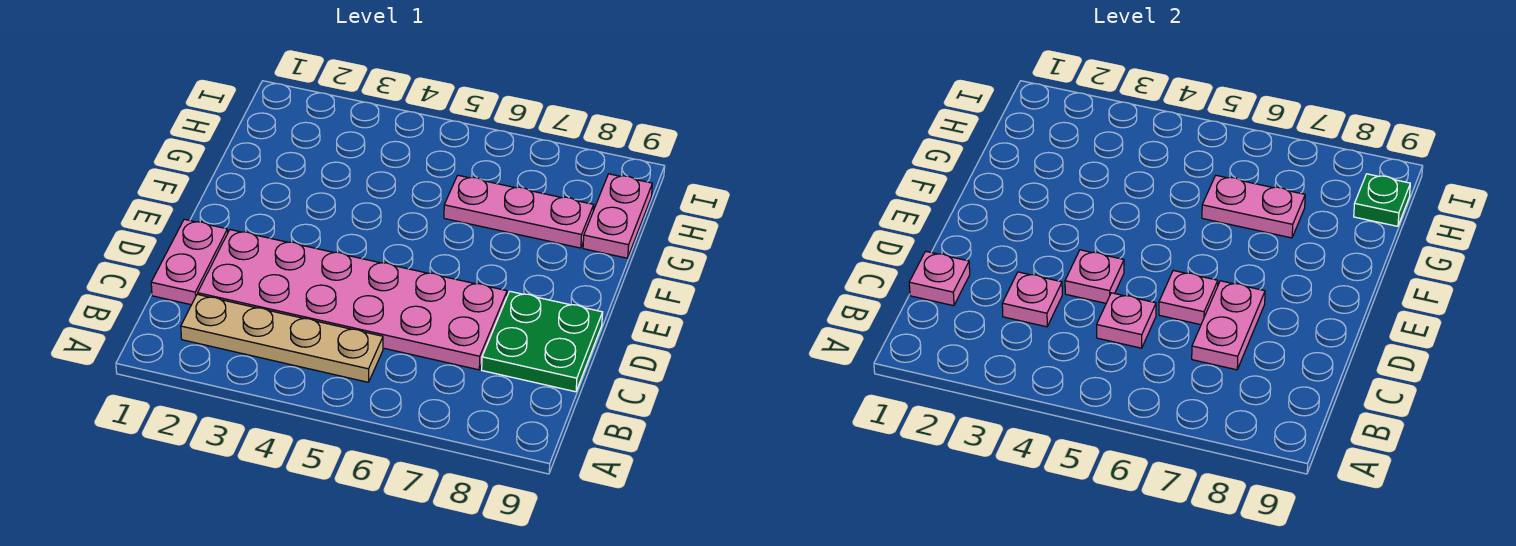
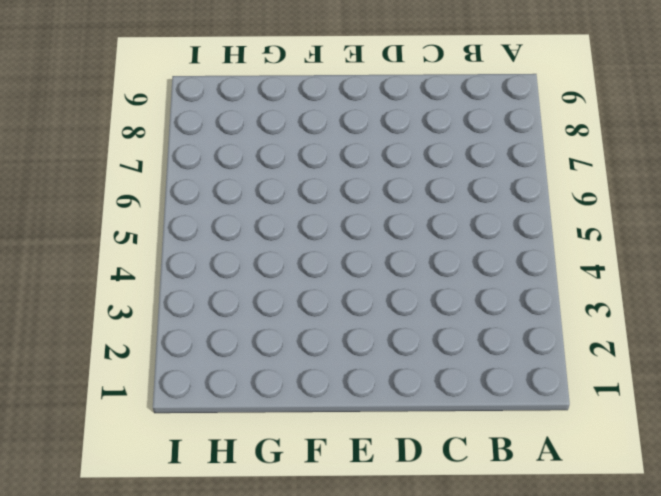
none -> tan 1x4 plate [181,294,383,382]
none -> pink 1x2 plate [151,219,228,305]
none -> pink 2x6 plate [198,230,507,370]

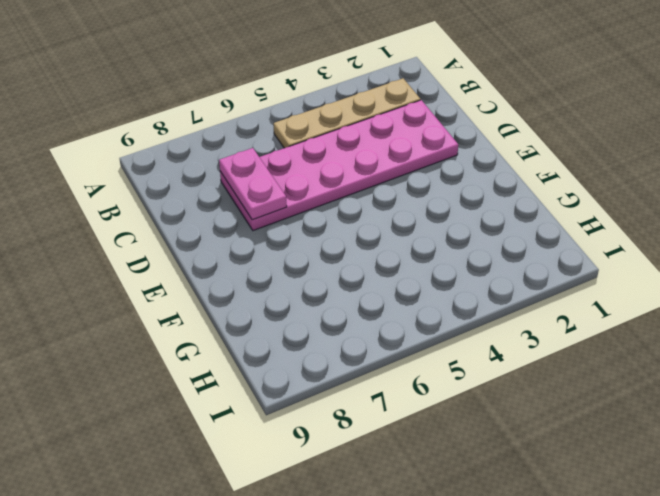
none -> pink 1x2 plate [151,219,228,305]
none -> green 2x2 plate [482,291,603,392]
none -> pink 1x3 plate [444,175,594,248]

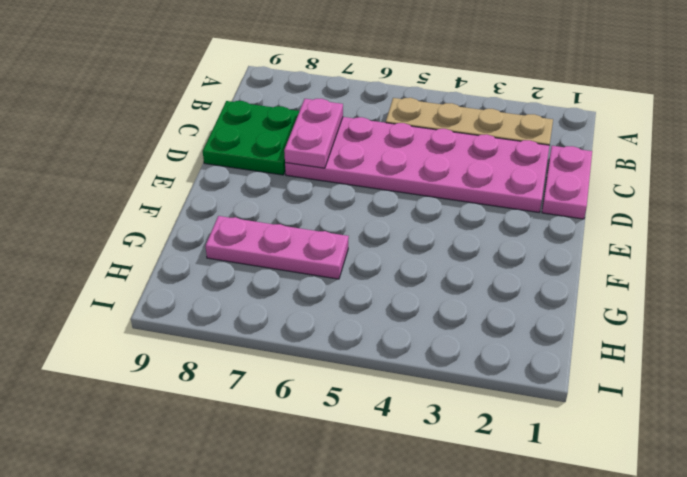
none -> pink 1x2 plate [583,174,652,258]
none -> pink 1x1 plate [909,251,970,306]
none -> pink 1x1 plate [1002,272,1062,327]

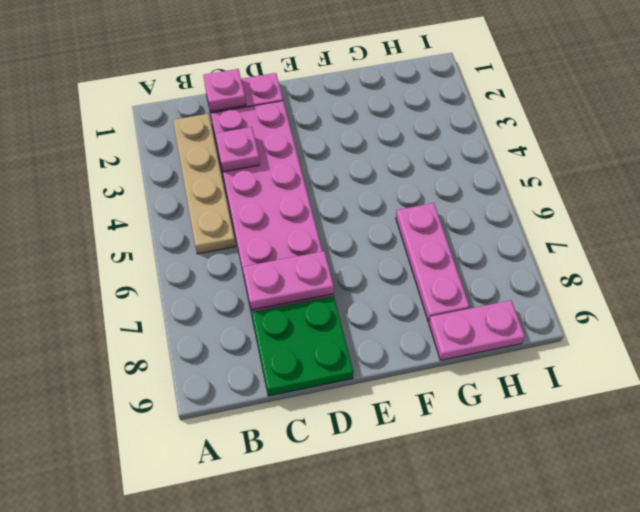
none -> pink 1x1 plate [1097,293,1156,348]
none -> pink 1x1 plate [1065,250,1124,303]
none -> pink 1x1 plate [1159,270,1218,325]

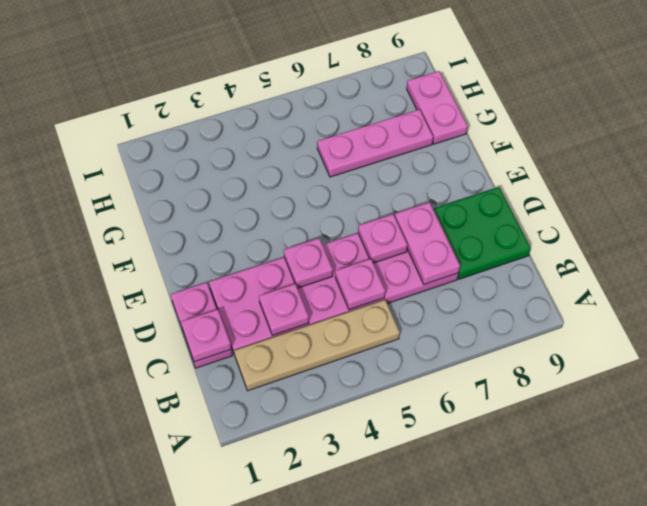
none -> pink 1x2 plate [1202,175,1305,238]
none -> green 1x1 plate [1354,174,1410,226]

